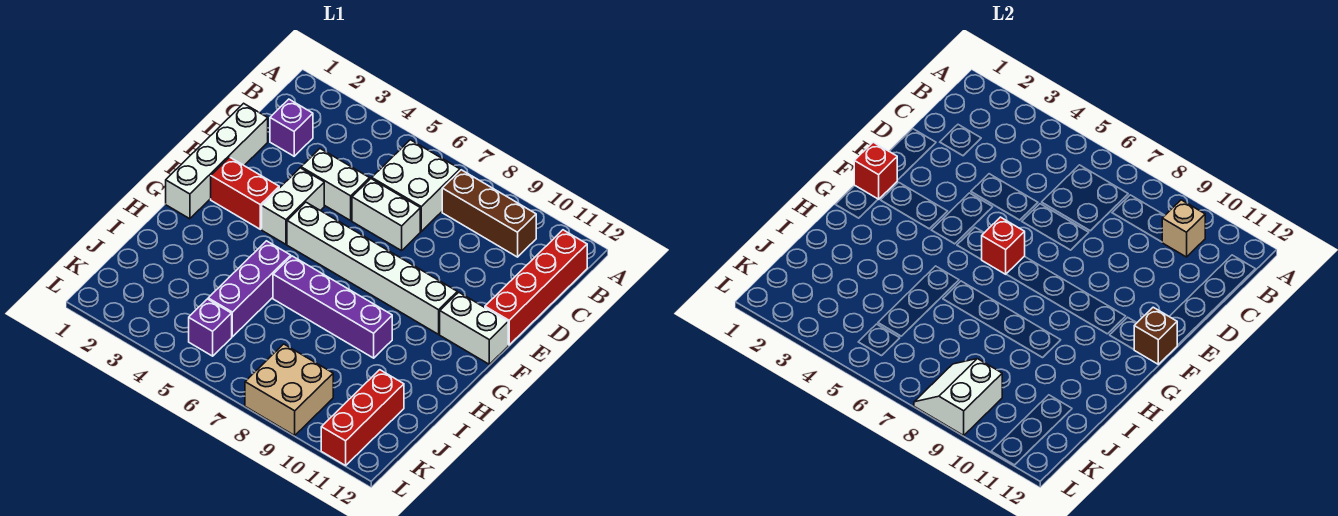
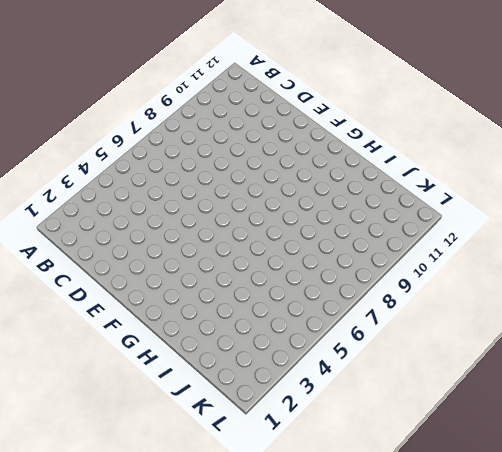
none -> white 2x2 brick [372,140,460,231]
none -> brown 1x3 brick [442,170,536,257]
none -> red 1x4 brick [485,230,587,345]

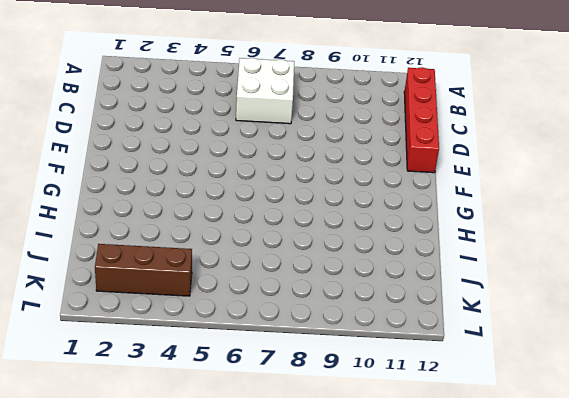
brown 1x3 brick [95,244,192,296] -> brown 1x3 brick moved to [442,170,536,257]
none -> purple 1x1 brick [270,99,313,156]
none -> white 1x4 brick [166,103,268,219]
none -> white 1x2 brick [301,149,370,221]

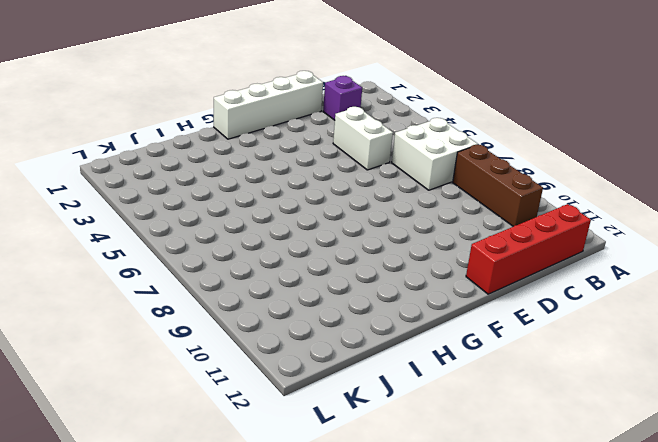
none -> white 1x2 brick [352,179,420,251]
none -> white 1x2 brick [262,168,324,244]
none -> red 1x2 brick [211,157,279,229]

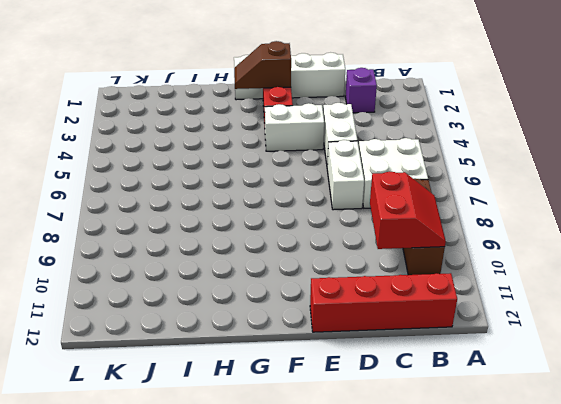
red 2x2 slope [370,171,446,249] -> tan 1x1 brick [1162,200,1205,257]
brown 1x2 slope [234,41,291,89] -> none
none -> white 1x6 brick [287,202,457,334]
none -> white 1x2 brick [440,292,508,364]
none -> purple 1x3 brick [208,241,291,337]

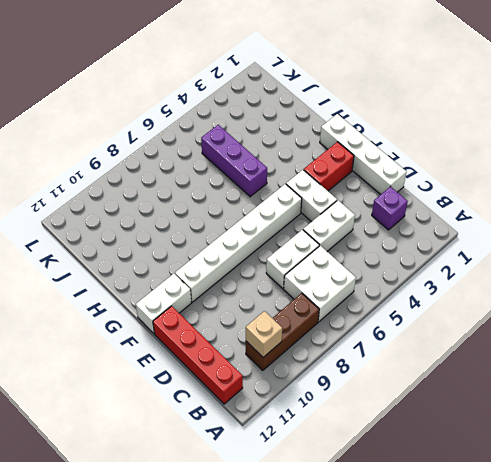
none -> purple 1x4 brick [273,256,392,358]
none -> red 1x3 brick [321,370,404,465]
none -> purple 1x1 brick [189,299,232,356]

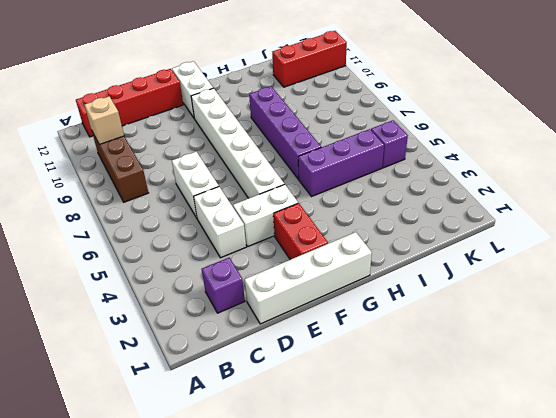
none -> white 2x2 brick [372,140,460,231]
none -> tan 2x2 brick [245,344,333,435]
none -> red 1x1 brick [854,142,897,199]

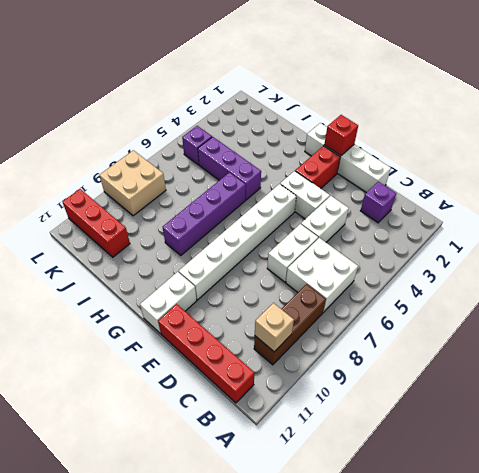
none -> red 1x1 brick [982,217,1025,274]
none -> brown 1x1 brick [1134,307,1177,364]
none -> white 2x2 slope [914,359,1002,435]

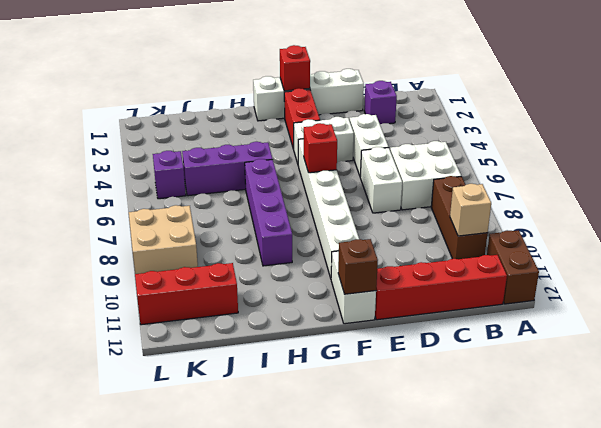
brown 1x2 brick [487,230,539,304] -> none
none -> white 2x2 slope [914,359,1002,435]

